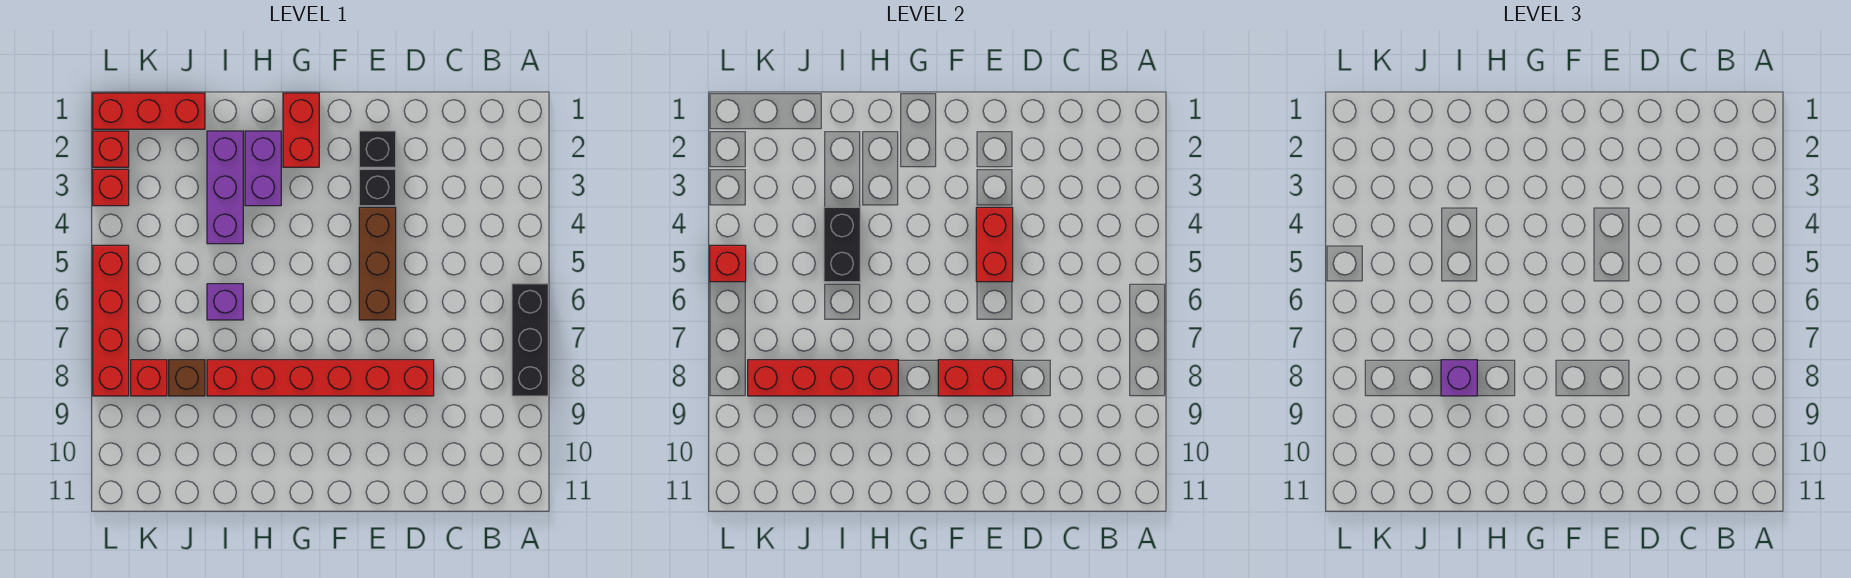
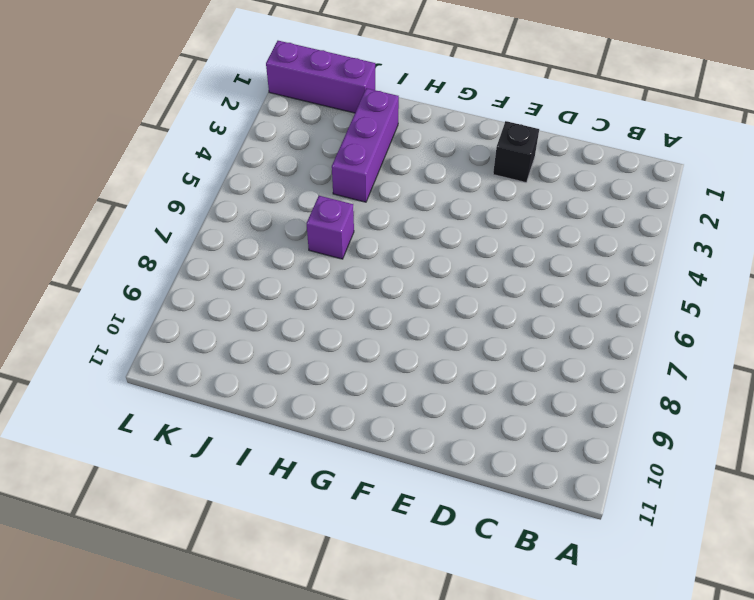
purple 1x3 brick [266,41,375,113] -> red 1x3 brick [93,93,205,129]
none -> black 1x3 brick [512,284,548,396]
none -> red 1x6 brick [207,360,434,396]
none -> black 1x1 brick [359,169,396,206]

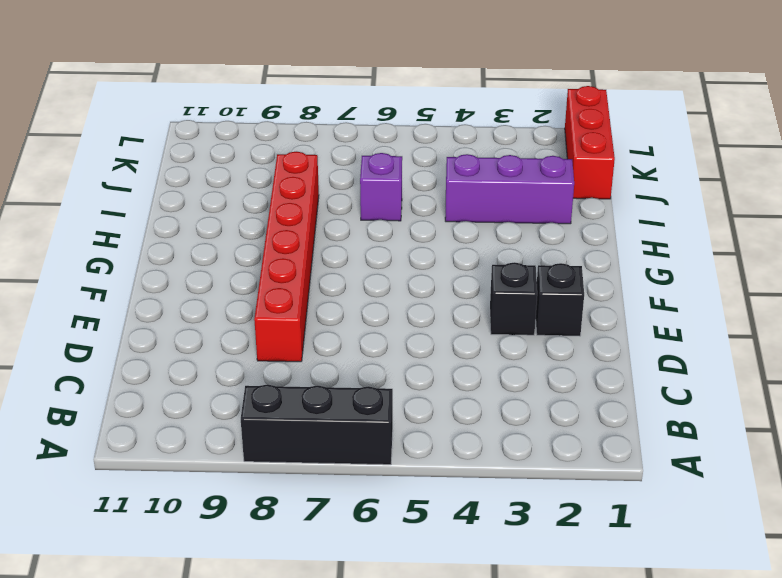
none -> brown 1x3 brick [359,207,396,320]
none -> red 1x2 brick [283,93,319,167]
none -> purple 1x2 brick [245,131,281,206]

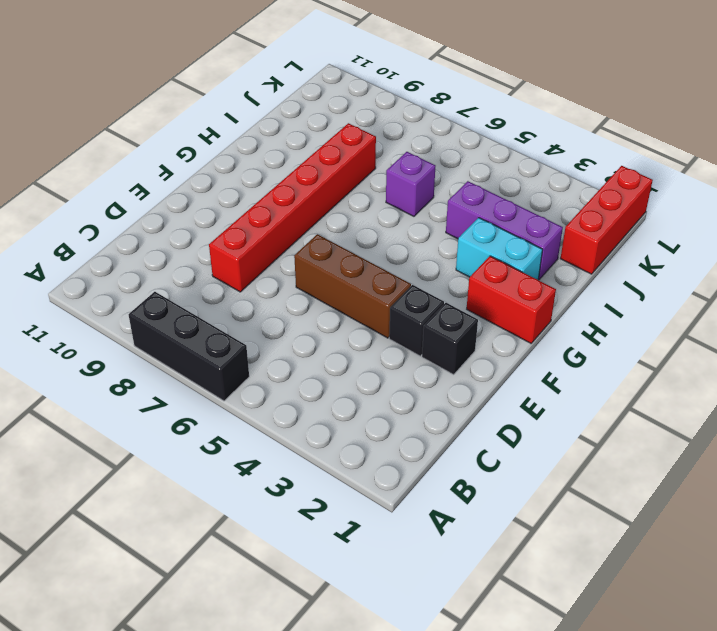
cyan 1x2 brick [456,218,543,280] -> purple 1x2 brick [245,131,281,206]
none -> brown 1x1 brick [169,360,205,396]
none -> red 1x1 brick [131,360,167,396]
none -> red 1x1 brick [93,131,129,167]

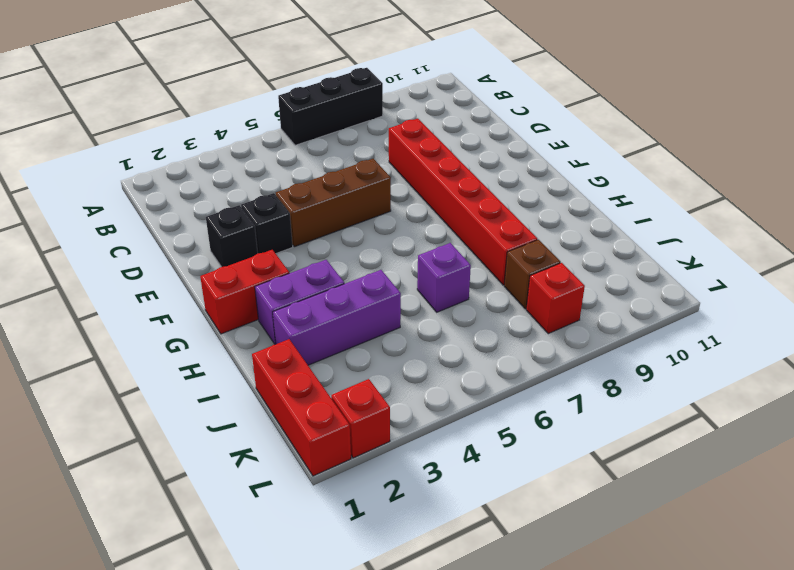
none -> red 1x1 brick [93,169,129,206]
none -> red 1x4 brick [93,245,129,396]
none -> red 1x2 brick [976,207,1013,282]

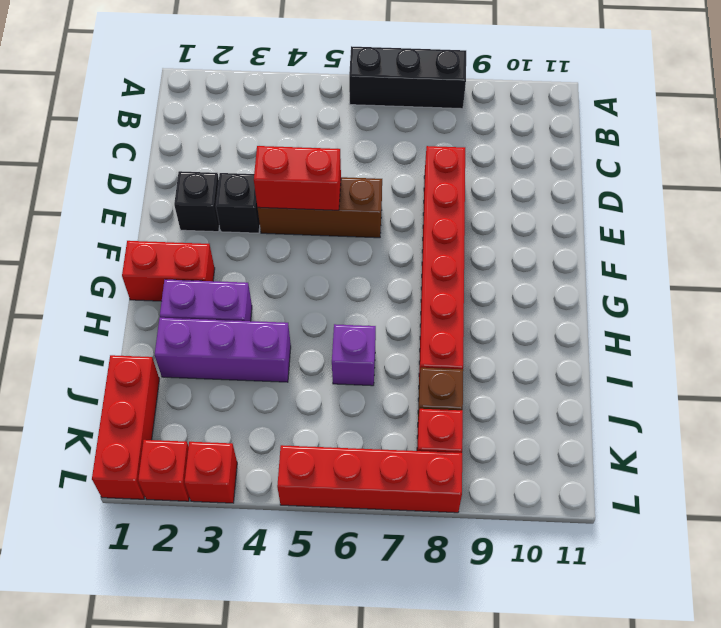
none -> red 1x2 brick [938,360,1013,396]
none -> red 1x4 brick [748,360,898,396]
none -> black 1x2 brick [824,207,860,282]

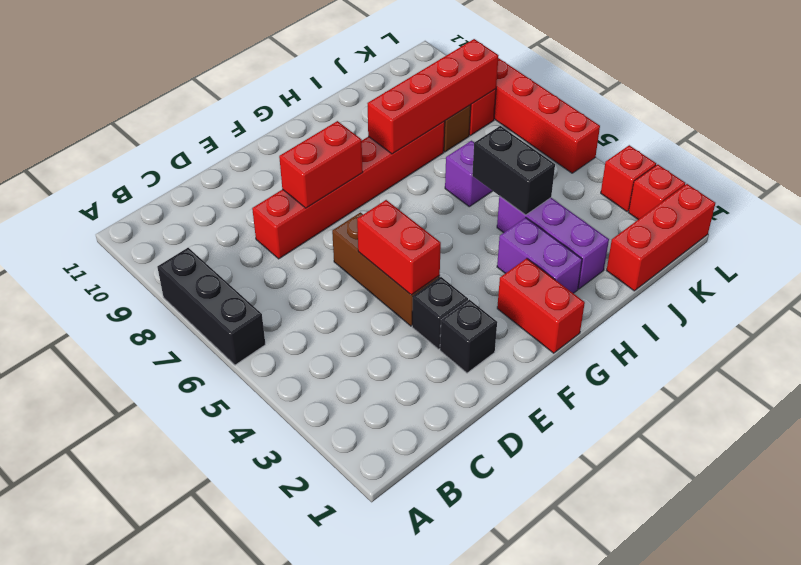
none -> red 1x1 brick [710,245,746,282]
none -> purple 1x1 brick [1441,360,1477,396]

